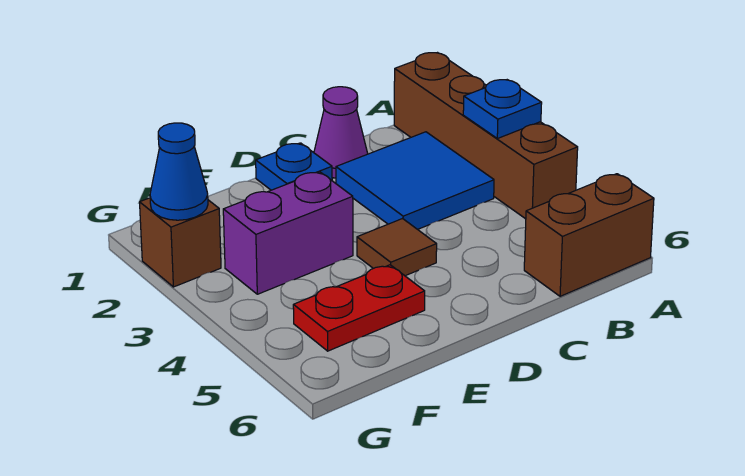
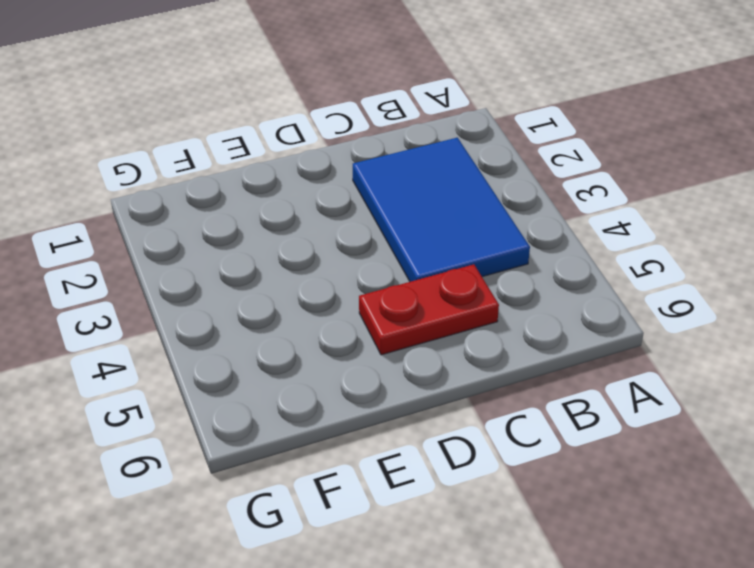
blue 2x3 tile [353,138,530,282] -> blue 2x2 tile [336,132,494,229]
red 1x2 plate [359,264,499,355] -> red 1x2 plate moved to [293,265,425,351]
none -> brown 1x4 brick [394,53,578,219]
none -> brown 1x2 brick [524,174,654,296]

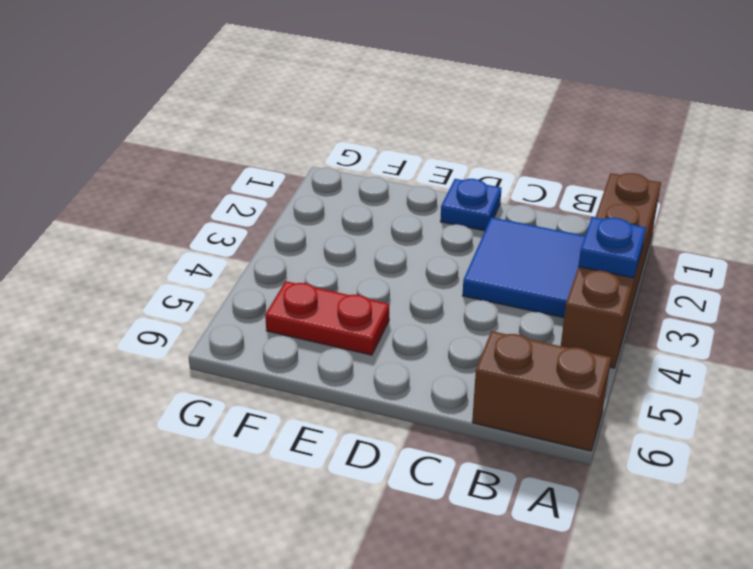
none -> purple 1x1 cone [314,87,368,178]
none -> brown 1x1 tile [357,219,437,276]

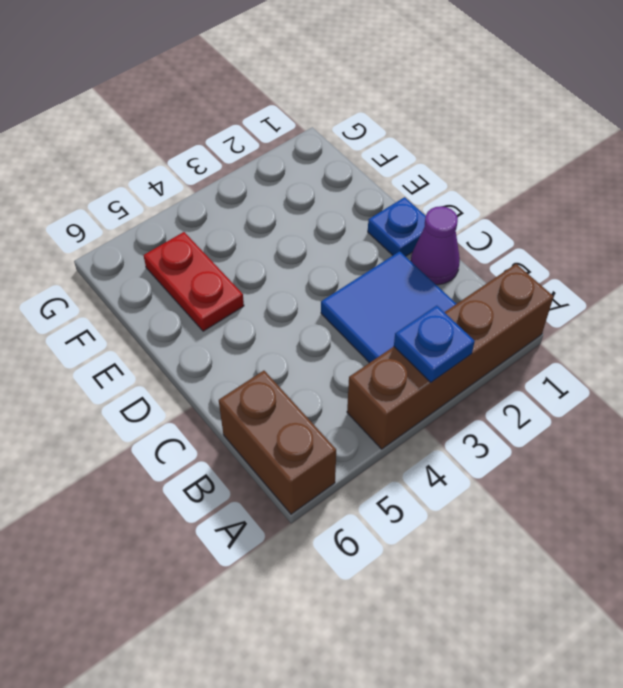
none -> brown 1x1 tile [357,219,437,276]
none -> purple 1x2 brick [223,172,353,294]

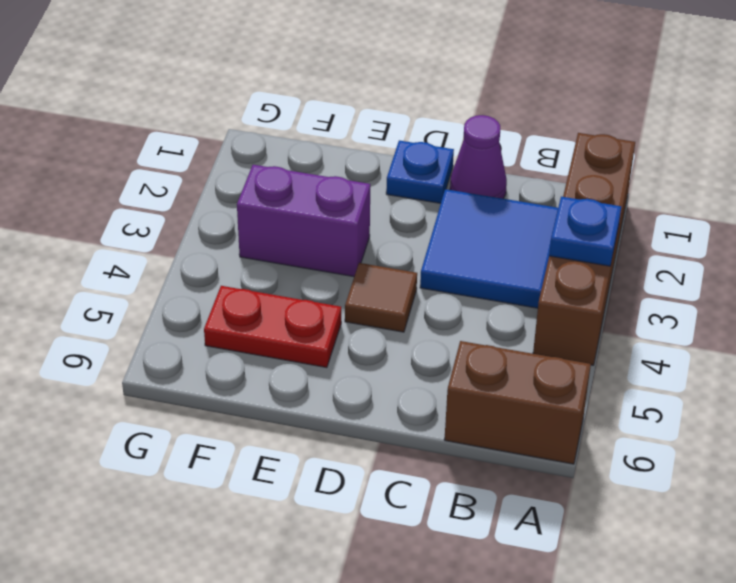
none -> brown 1x1 brick [140,198,221,287]
none -> blue 1x1 cone [150,123,208,220]

